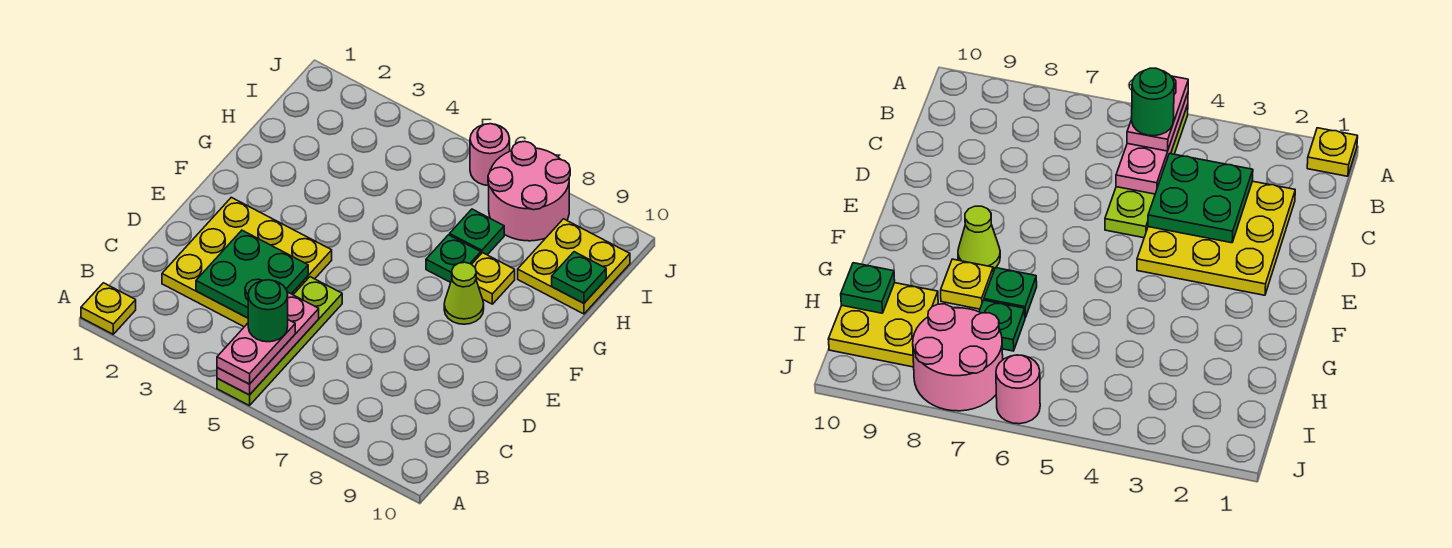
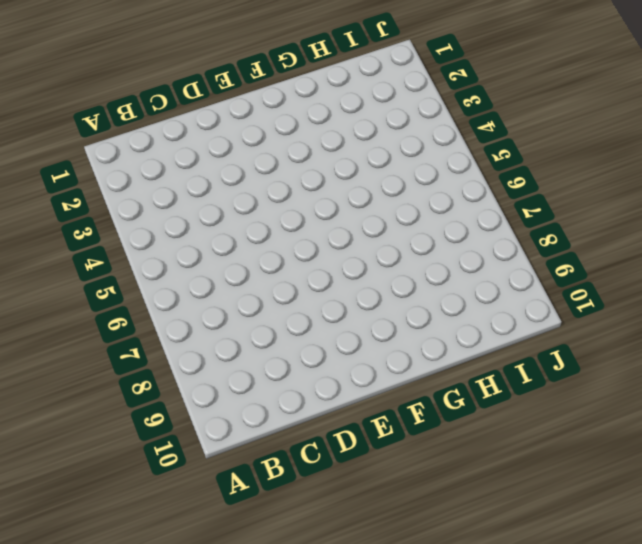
none -> yellow 1x1 plate [81,283,136,334]
none -> lime 1x4 plate [217,277,342,406]
none -> yellow 3x3 plate [162,197,332,327]

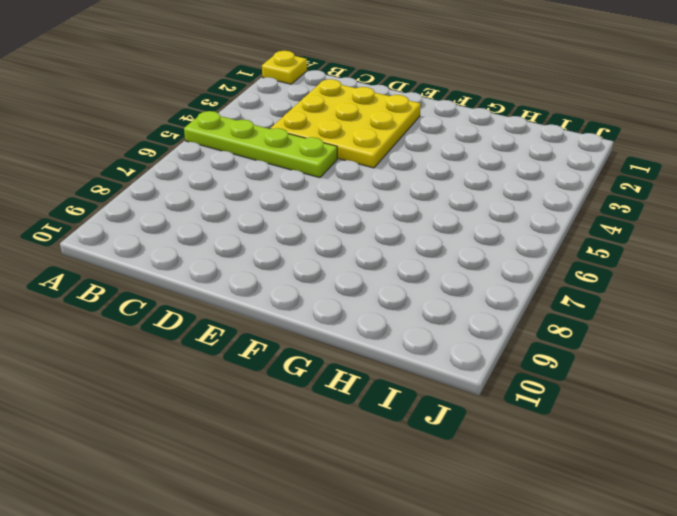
none -> lime 1x1 cone [444,262,484,324]
none -> green 1x1 plate [426,235,481,283]
none -> yellow 1x1 plate [472,253,515,304]

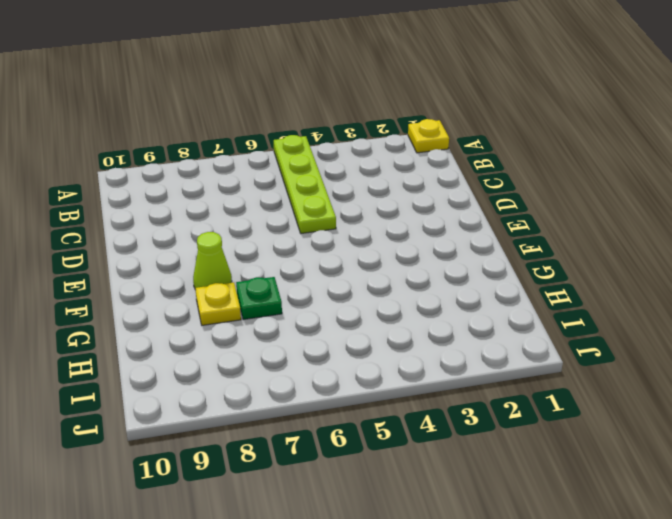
none -> yellow 3x3 plate [162,197,332,327]
none -> green 1x1 plate [450,209,504,255]
none -> yellow 2x2 plate [518,219,630,314]

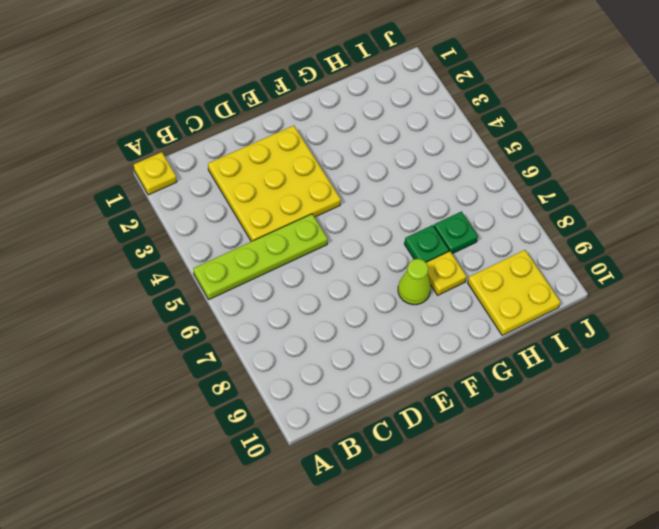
none -> pink 2x2 round brick [488,141,570,241]
none -> pink 1x1 round brick [470,124,510,185]
none -> pink 1x3 plate [217,292,319,395]

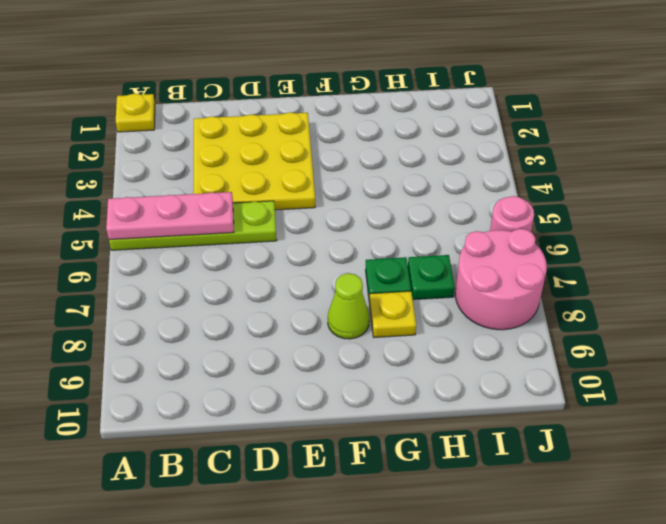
none -> yellow 2x2 plate [518,219,630,314]
none -> green 2x2 plate [196,230,308,318]
none -> green 1x1 plate [552,252,606,303]

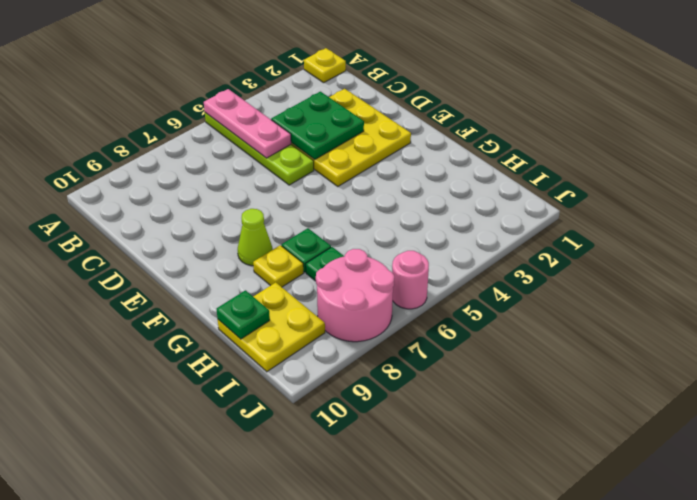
none -> pink 1x2 plate [217,320,295,384]
none -> green 1x1 round brick [248,280,288,342]

